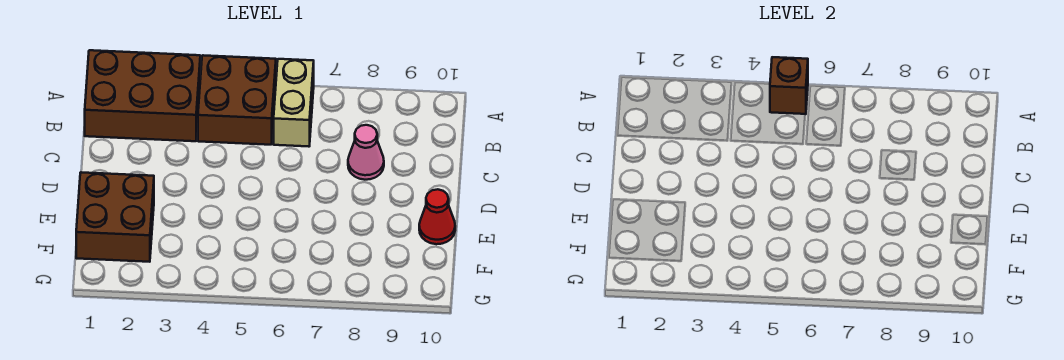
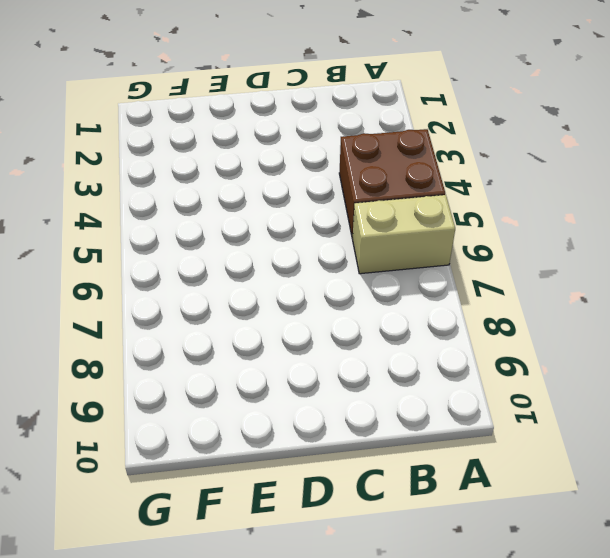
none -> brown 2x3 brick [85,50,200,141]
none -> pink 1x1 cone [348,125,384,180]

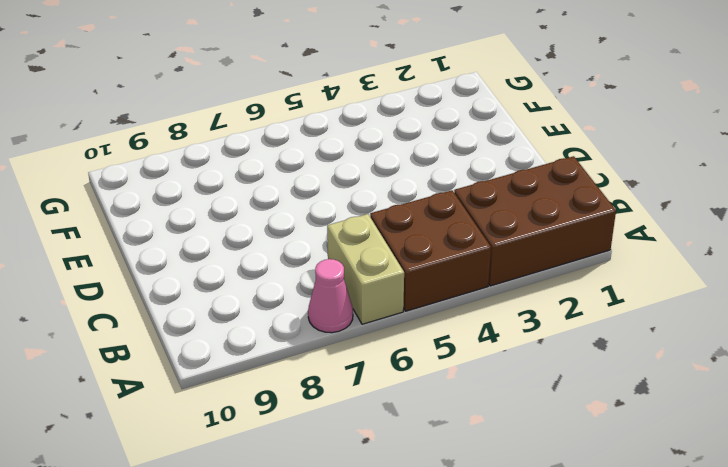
pink 1x1 cone [308,259,353,333] -> pink 1x1 cone moved to [348,125,384,180]
none -> brown 2x2 brick [76,172,154,262]
none -> red 1x1 cone [419,189,455,244]

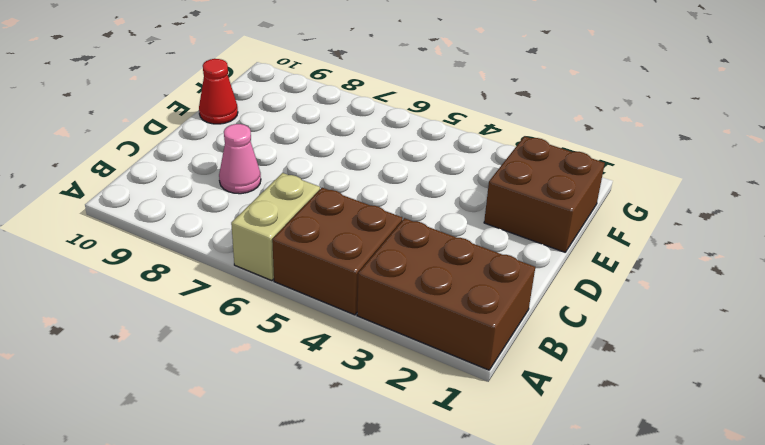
none -> brown 1x1 brick [770,57,808,114]

